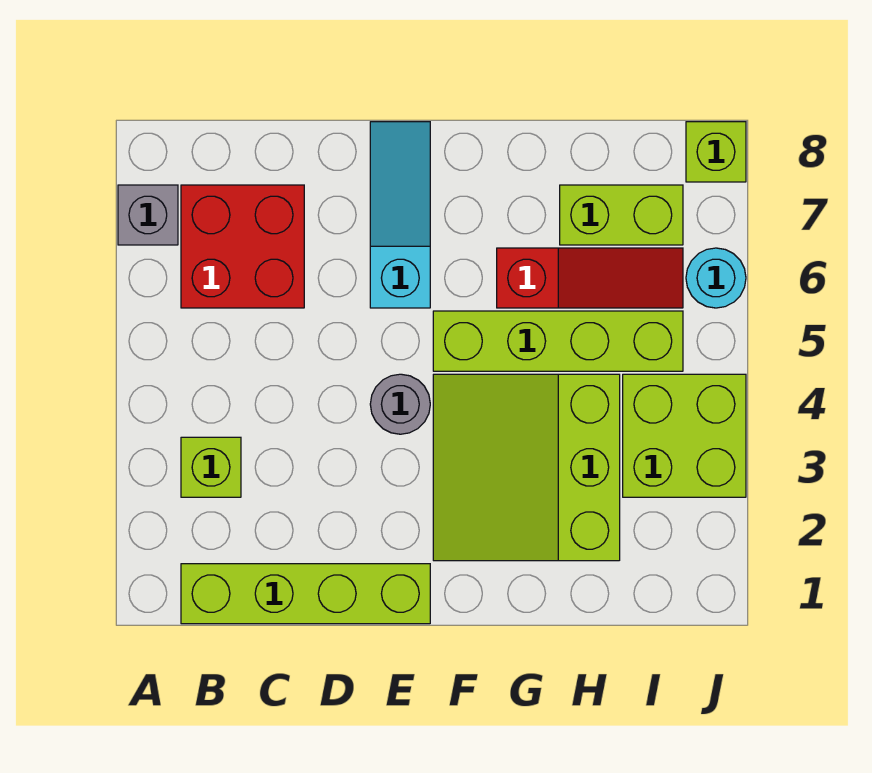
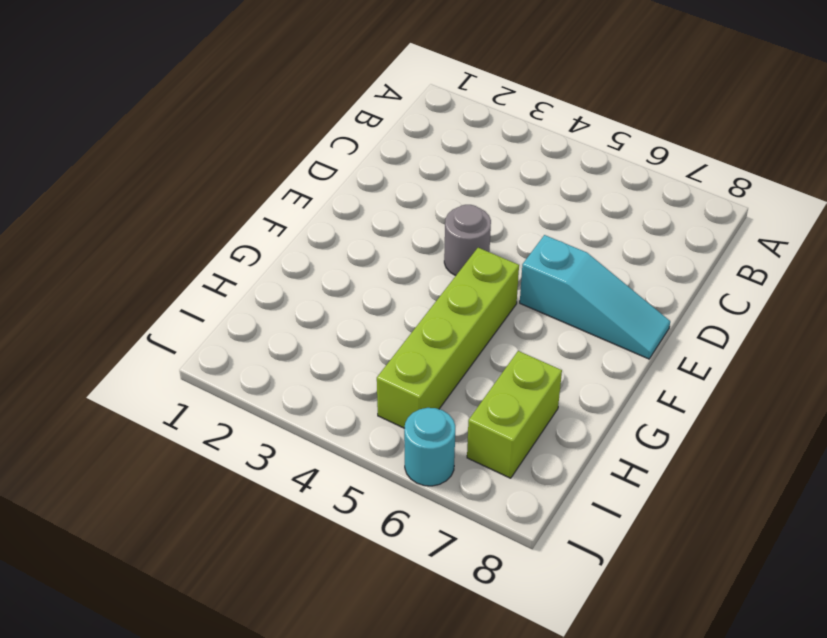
none -> grey 1x1 brick [118,185,178,245]
none -> lime 1x4 brick [181,564,430,624]
none -> lime 1x1 brick [181,437,241,497]

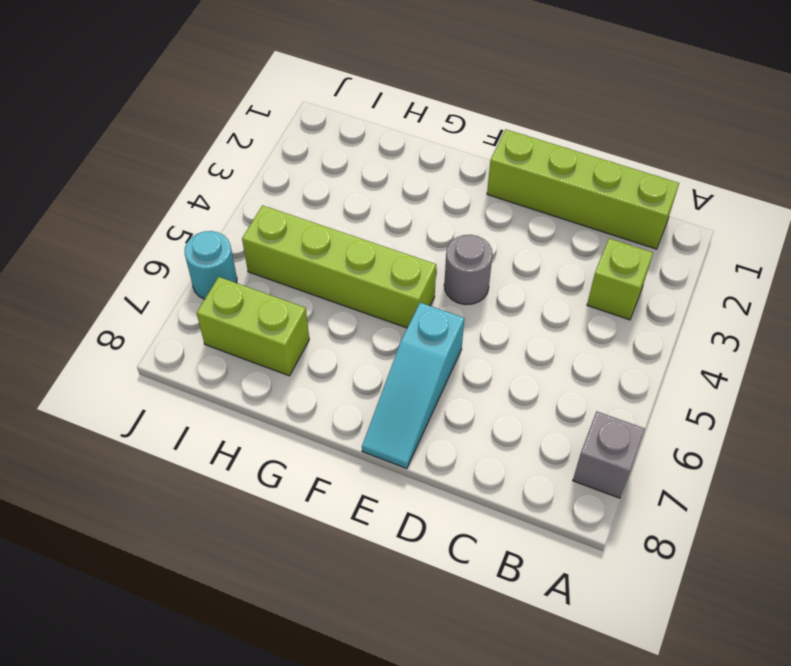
none -> red 2x2 brick [181,185,304,308]
none -> lime 3x3 slope [433,374,620,561]
none -> red 1x3 slope [497,248,683,308]

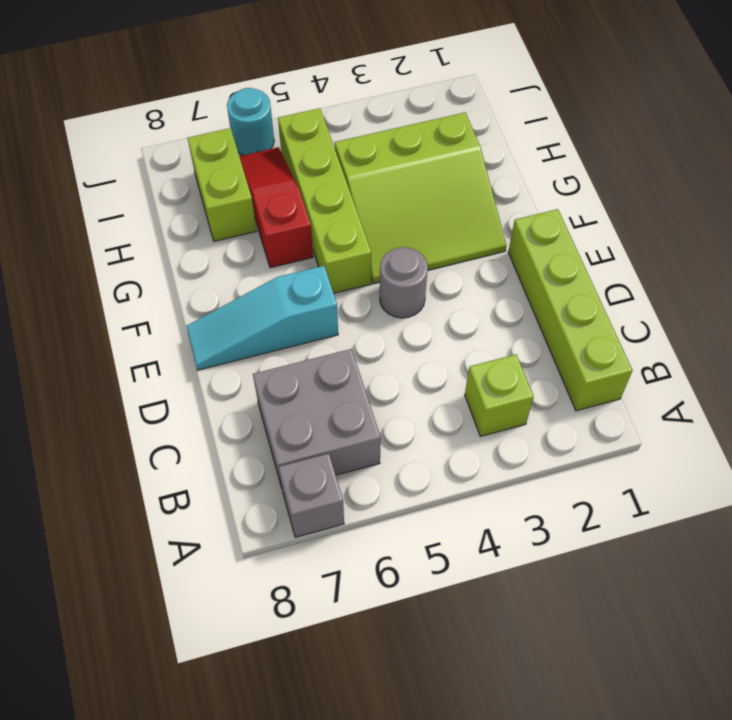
grey 2x2 brick [253,349,381,487] -> red 2x2 brick [181,185,304,308]
none -> lime 2x2 brick [623,374,746,497]
none -> lime 1x1 brick [686,122,746,182]

